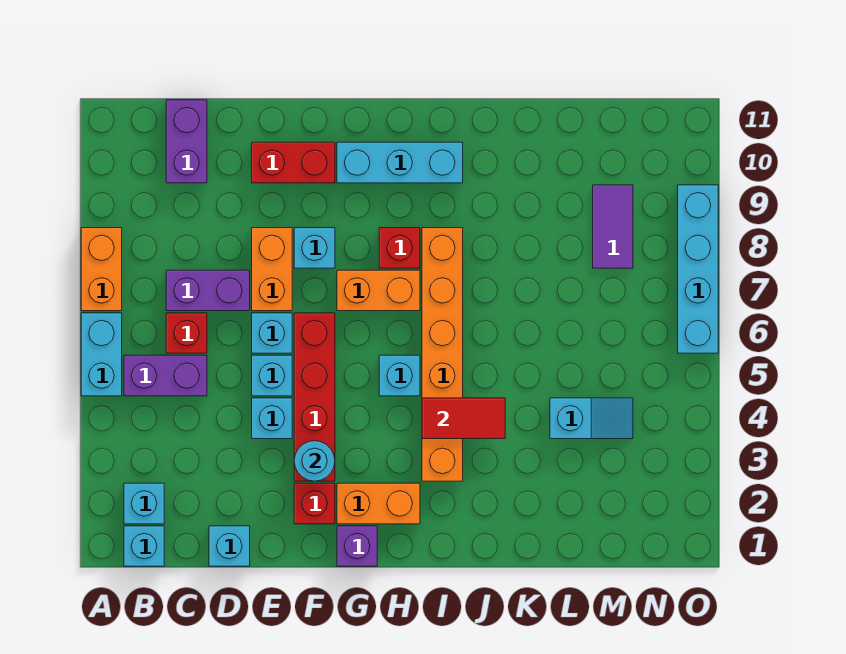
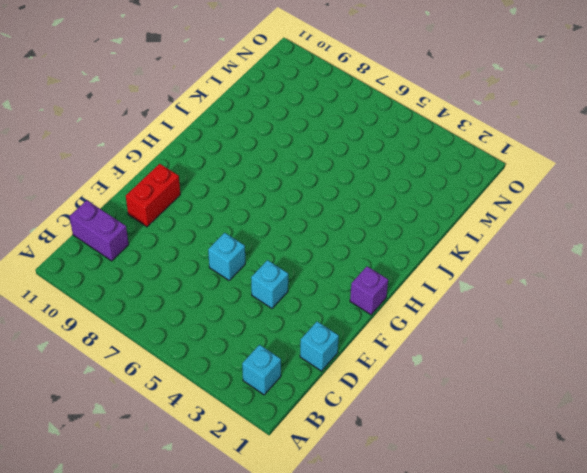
none -> cyan 1x2 brick [81,313,122,396]
none -> orange 1x2 brick [81,228,122,311]
none -> cyan 1x1 brick [124,526,164,566]

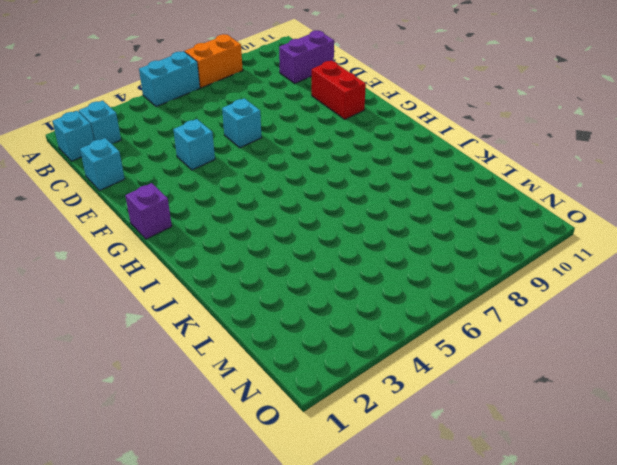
none -> purple 1x2 brick [124,355,207,396]
none -> red 1x1 brick [166,313,207,353]
none -> purple 1x2 brick [166,270,250,311]

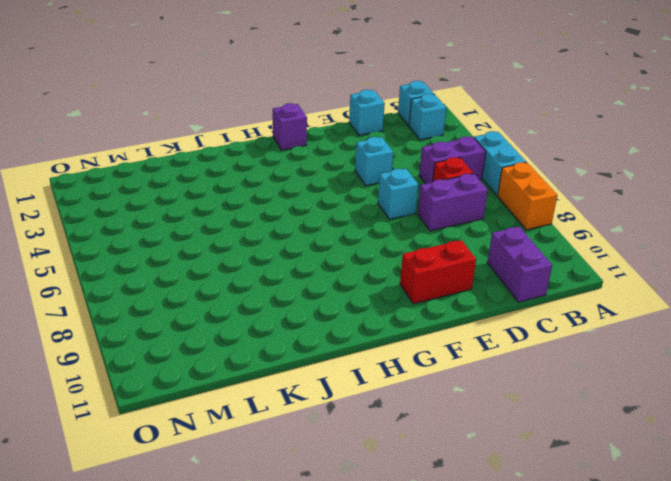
none -> cyan 1x1 brick [252,355,292,396]
none -> orange 1x2 brick [252,228,292,311]
none -> red 1x1 brick [294,483,335,524]

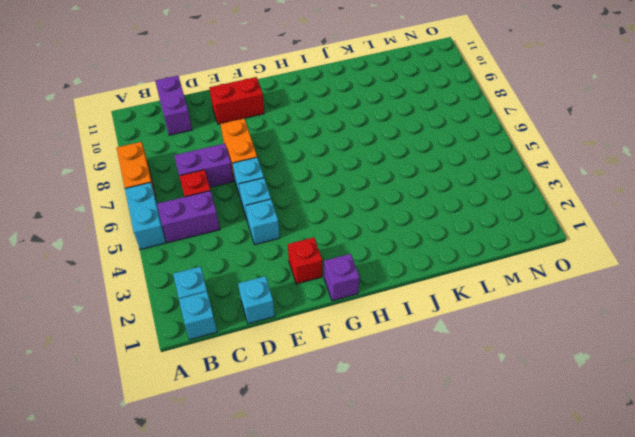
none -> red 1x4 brick [294,313,335,481]
none -> cyan 1x1 brick [294,228,335,268]
none -> orange 1x2 brick [337,483,420,524]

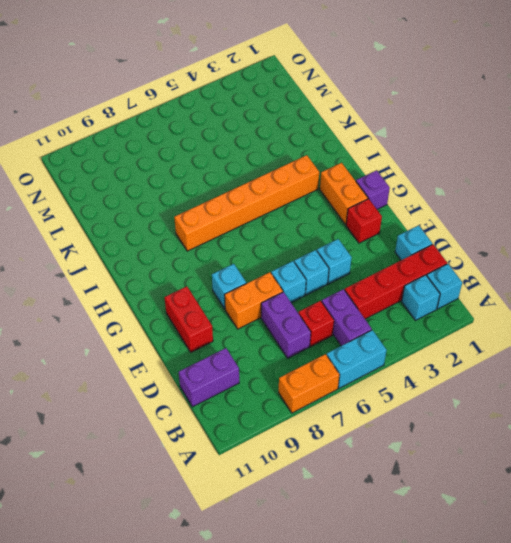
red 1x4 brick [345,244,447,319] -> red 1x4 brick moved to [294,313,335,481]
none -> orange 1x2 brick [337,270,420,311]
none -> cyan 1x3 brick [337,142,463,183]
none -> cyan 1x1 brick [379,355,420,396]

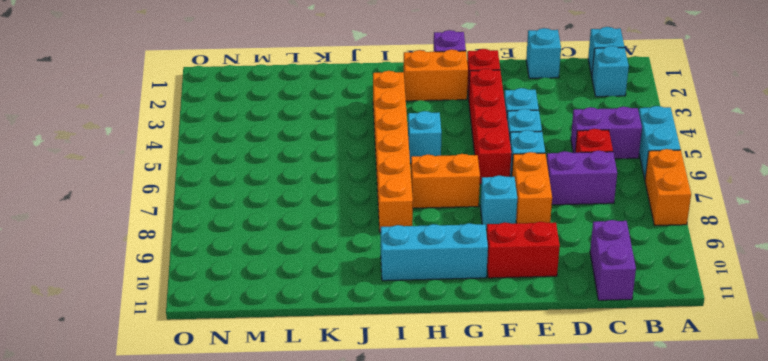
none -> red 1x1 brick [379,228,420,268]
none -> cyan 1x2 slope [550,398,633,439]
none -> purple 1x2 tile [593,185,633,268]

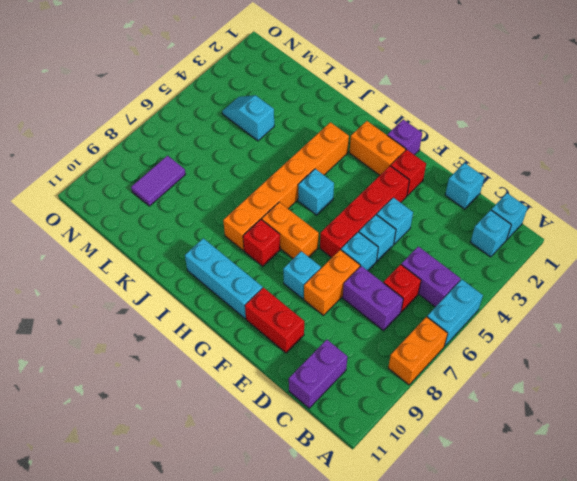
none -> cyan 1x4 brick [678,185,718,353]
none -> cyan 1x1 round brick [294,441,335,481]
none -> red 1x2 tile [422,398,505,439]

